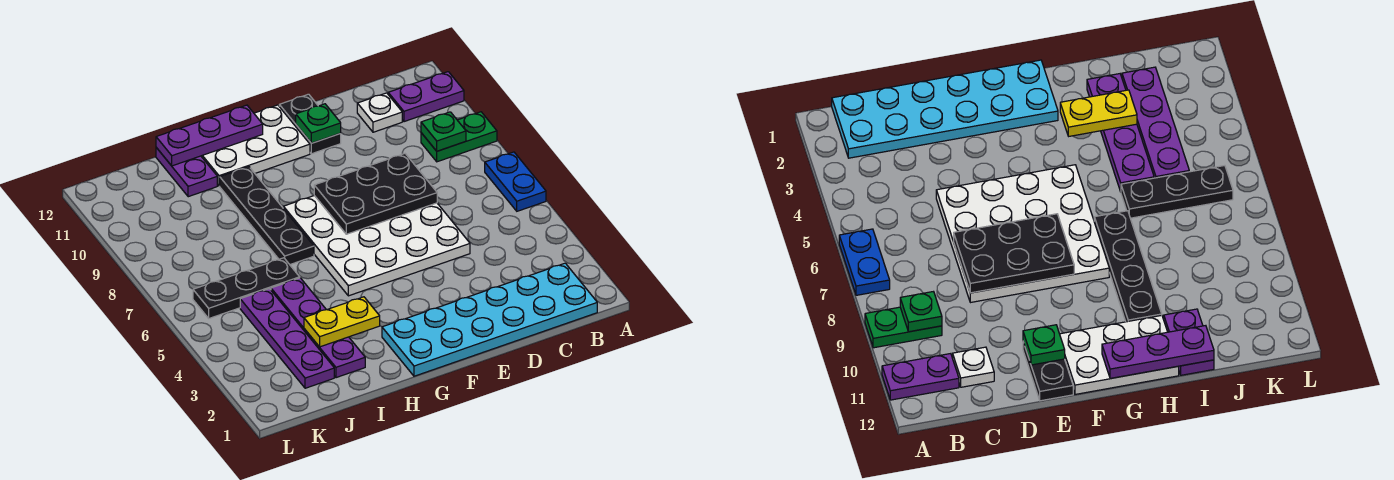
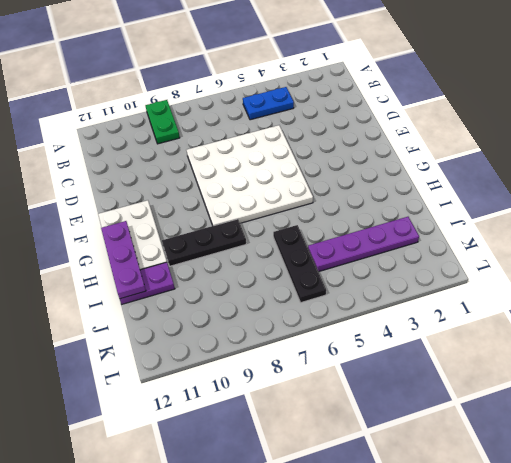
blue 1x2 plate [243,87,294,120] -> blue 1x2 plate moved to [485,152,546,211]
black 1x3 plate [162,219,246,266] -> black 1x4 plate [220,167,314,264]
none -> purple 1x2 plate [388,72,464,122]
none -> cyan 2x6 plate [382,263,597,376]
none -> white 1x1 plate [357,93,402,132]

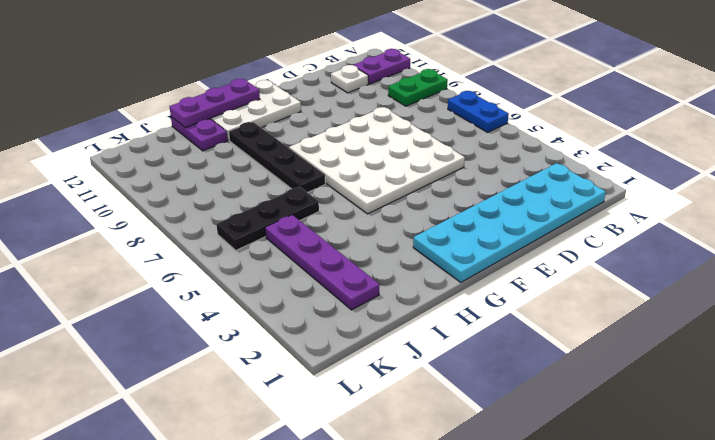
none -> black 1x2 plate [279,94,341,154]
none -> purple 1x4 plate [271,278,365,378]
none -> green 1x1 plate [421,112,466,151]

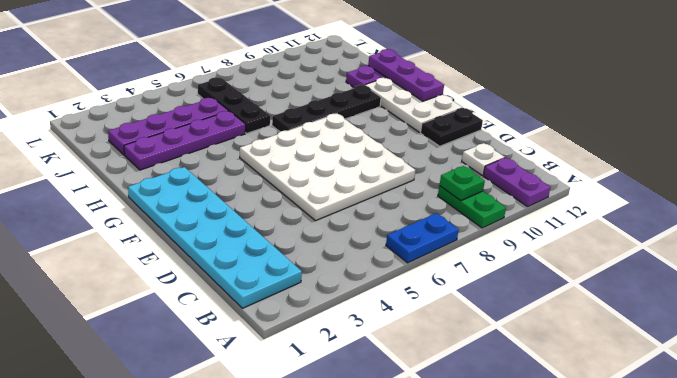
none -> black 2x3 plate [314,154,437,234]
none -> green 1x1 plate [296,104,341,143]
none -> yellow 1x2 plate [304,297,380,347]

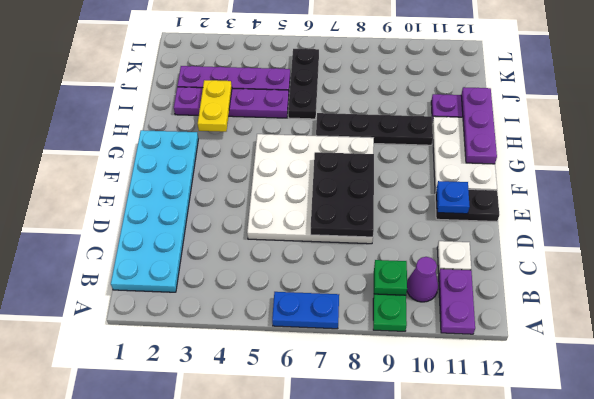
purple 1x1 cone [407,257,438,302] -> none
blue 1x1 plate [437,181,470,214] -> green 1x1 plate [296,104,341,143]

